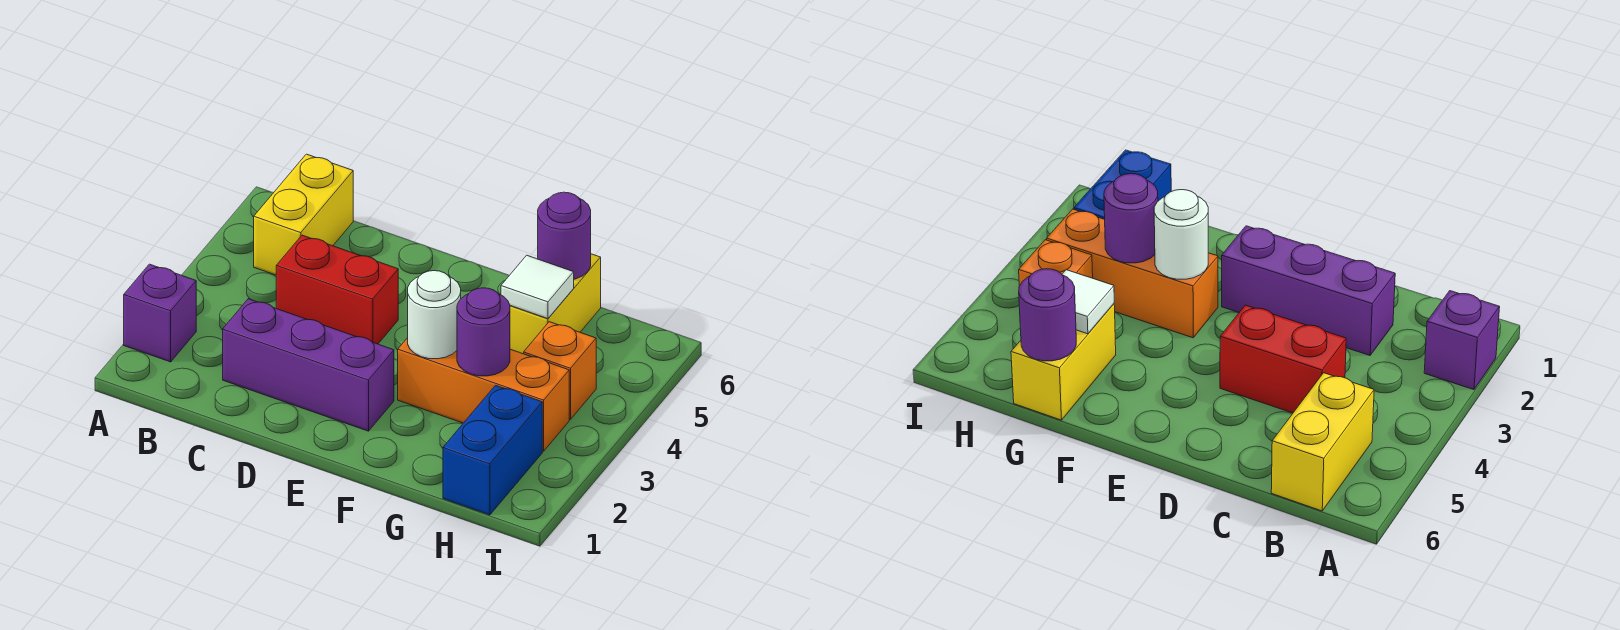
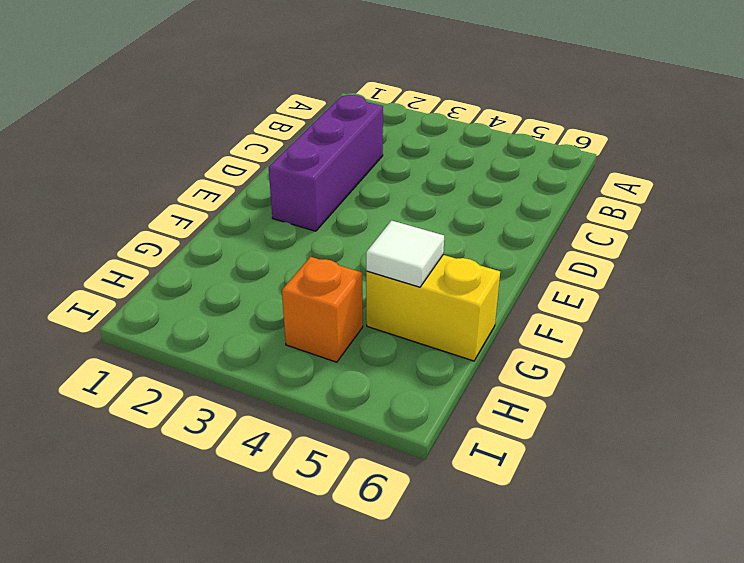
none -> purple 1x1 brick [124,264,196,362]
none -> yellow 1x2 brick [254,154,353,275]
none -> red 1x2 brick [276,235,398,344]

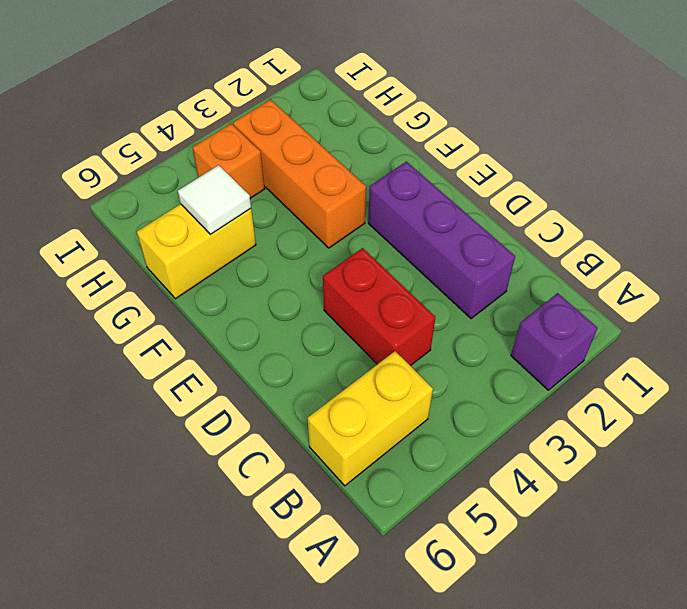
none -> blue 1x2 brick [443,385,542,515]
none -> white 1x1 round brick [408,271,461,359]
none -> purple 1x1 round brick [457,288,510,376]

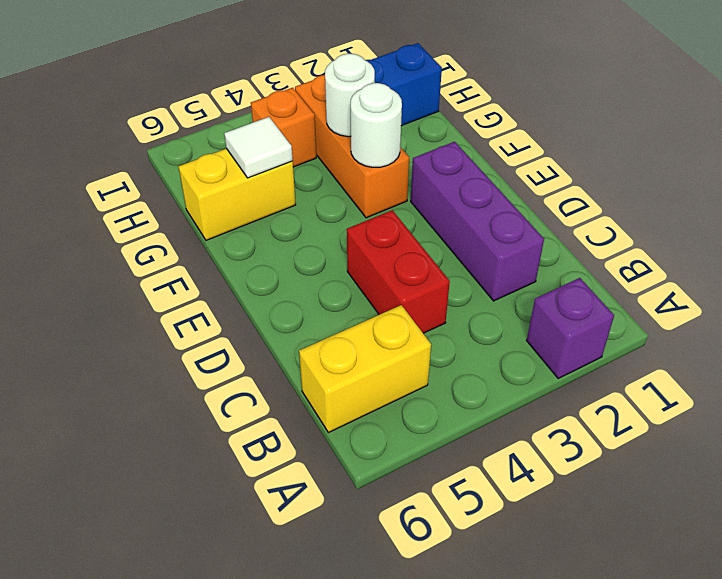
white 1x1 round brick [325,54,375,137] -> purple 1x1 round brick [457,288,510,376]
none -> purple 1x1 round brick [538,192,591,279]

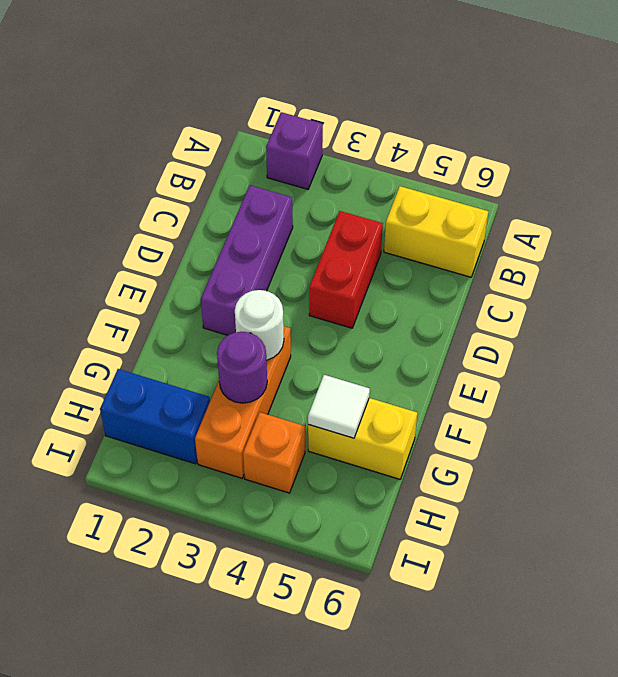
none -> purple 1x1 round brick [538,192,591,279]

